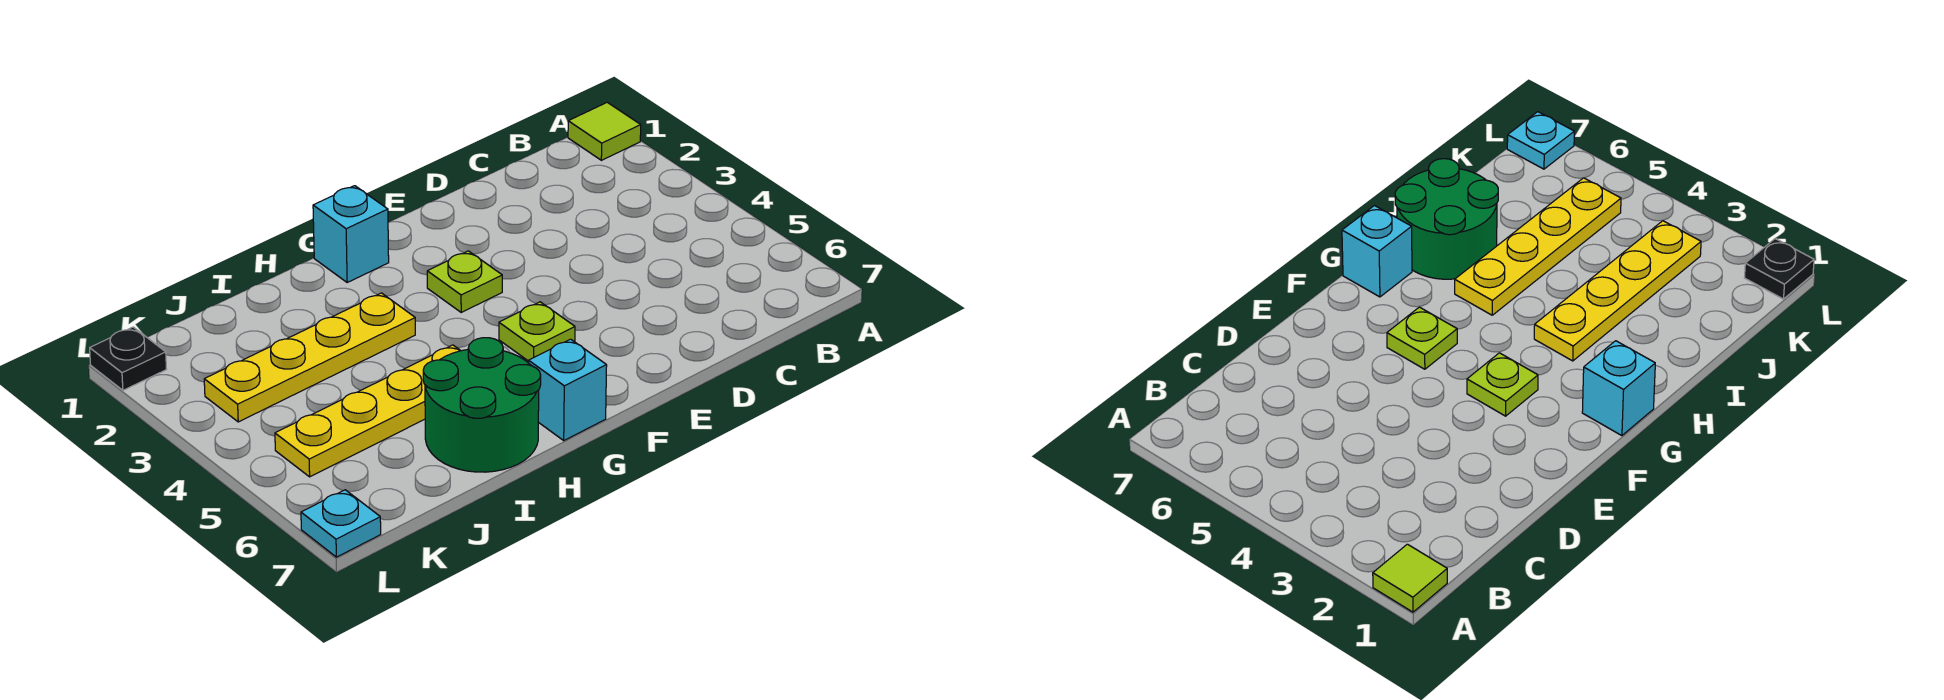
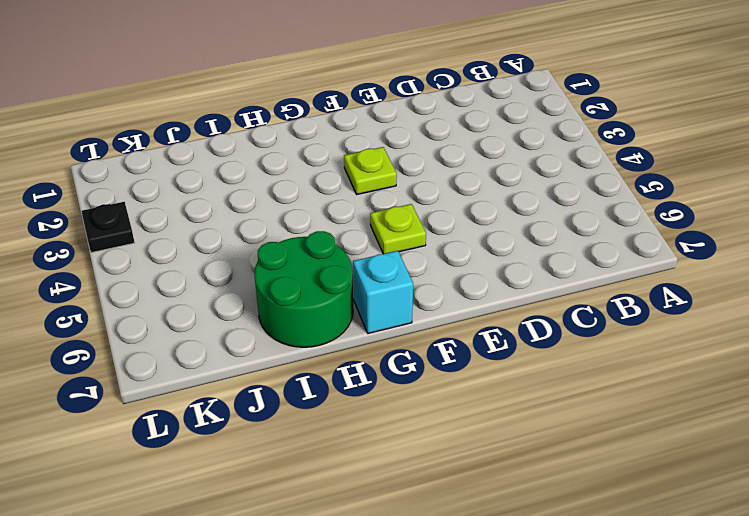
black 1x1 plate [82,202,135,253] -> black 1x1 plate moved to [90,327,166,390]
none -> lime 1x1 tile [568,102,641,160]
none -> cyan 1x1 brick [313,186,389,282]

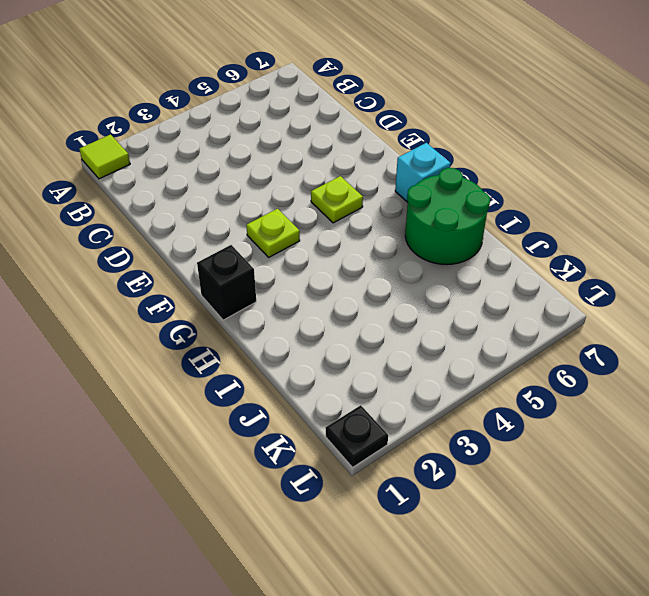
black 1x1 brick [197,245,256,320] -> cyan 1x1 brick [313,186,389,282]
none -> yellow 1x4 plate [204,293,415,422]
none -> yellow 1x4 plate [275,345,460,477]

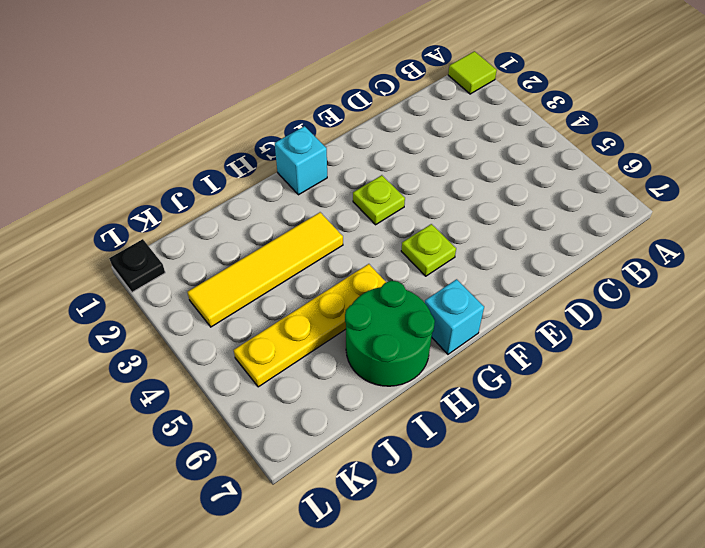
yellow 1x4 tile [188,212,343,327] -> yellow 1x4 plate [204,293,415,422]
none -> cyan 1x1 plate [301,490,381,557]

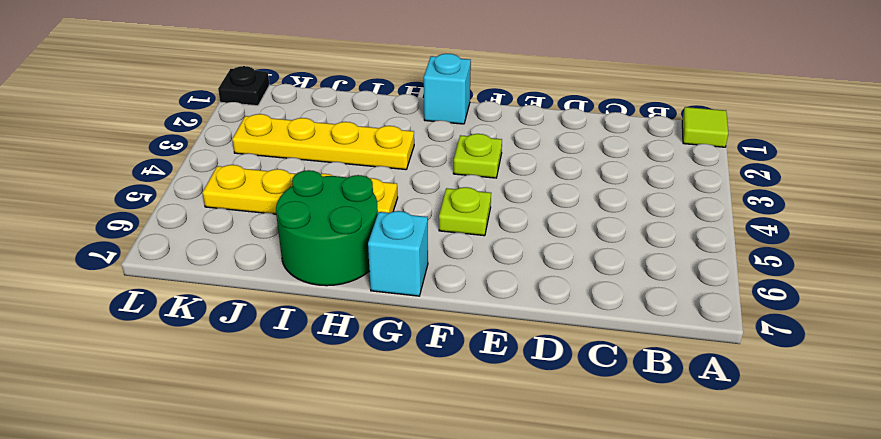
none -> cyan 1x1 plate [301,490,381,557]

